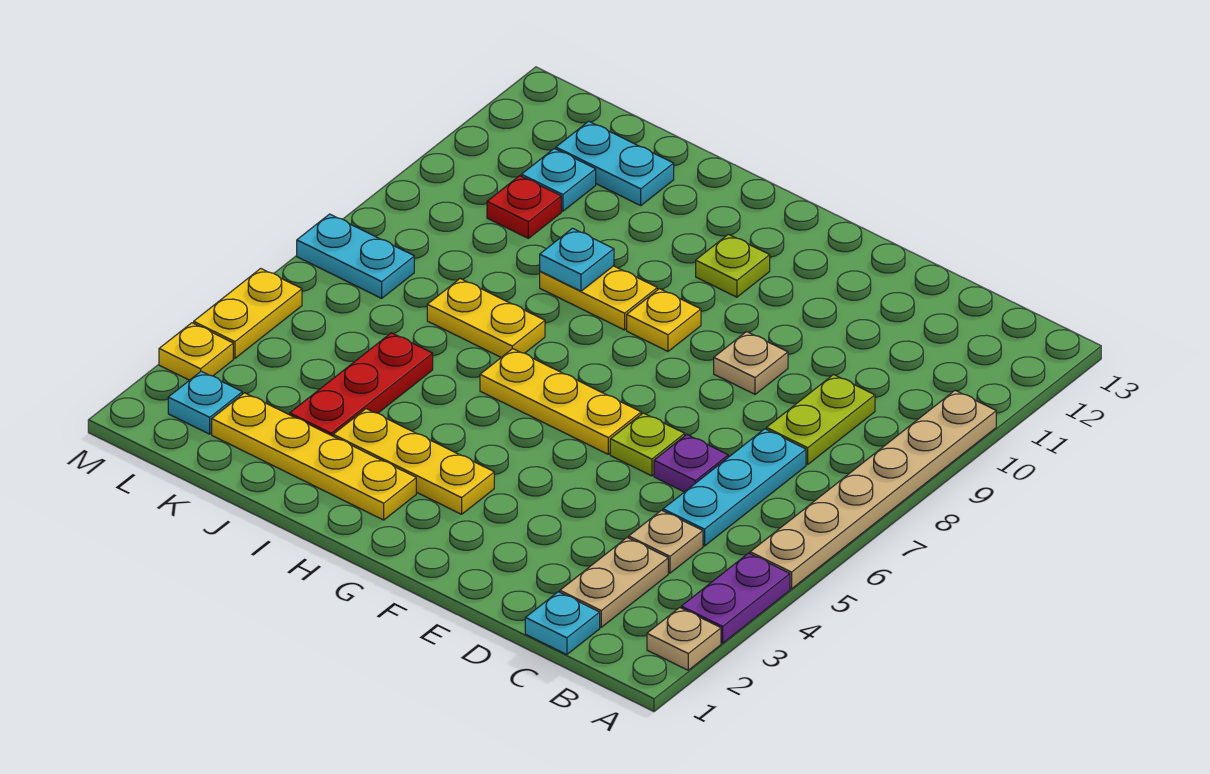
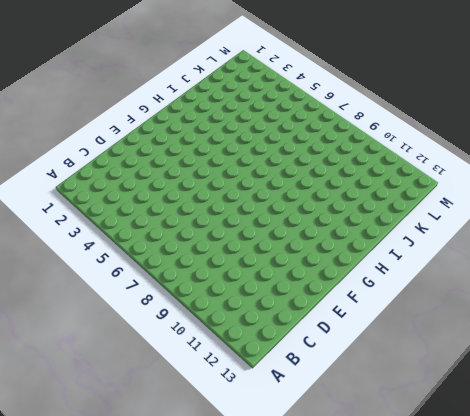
none -> tan 1x1 plate [647,608,721,670]
none -> purple 1x2 plate [681,553,790,643]
none -> tan 1x6 plate [750,391,996,589]

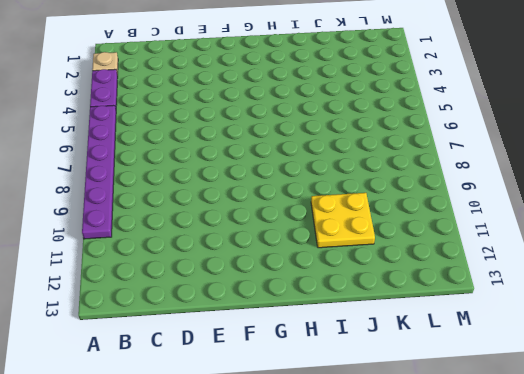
purple 1x6 plate [82,105,116,239] -> tan 1x6 plate [750,391,996,589]
yellow 2x2 plate [311,193,375,248] -> none
none -> cyan 1x1 plate [525,592,600,655]
none -> tan 1x2 plate [560,538,668,627]
none -> tan 1x1 plate [629,510,703,573]

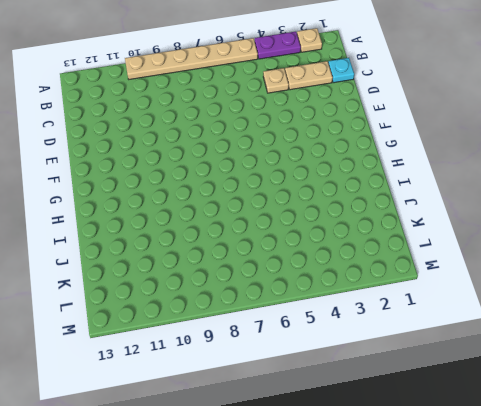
none -> cyan 1x3 plate [663,429,806,546]
none -> lime 1x2 plate [766,375,875,464]
none -> purple 1x1 plate [654,435,728,492]

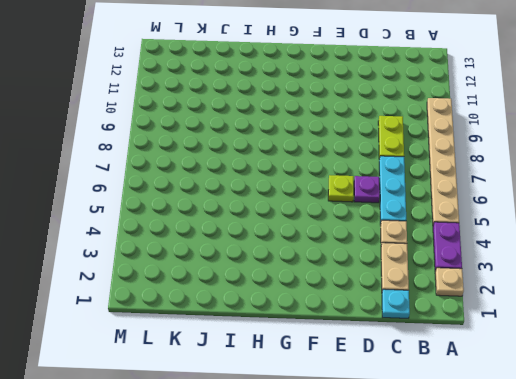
none -> tan 1x1 plate [714,332,788,394]
none -> yellow 1x3 plate [480,349,641,454]
none -> yellow 1x3 plate [333,409,494,514]

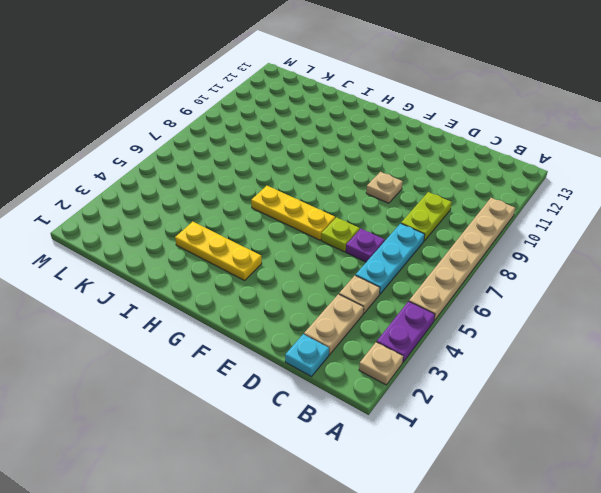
none -> yellow 1x1 plate [627,289,701,351]
none -> lime 1x1 plate [696,234,770,297]
none -> yellow 1x4 plate [212,393,416,520]

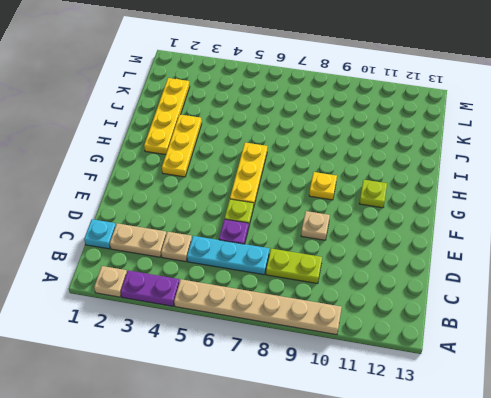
none -> yellow 1x2 plate [540,266,657,330]
none -> yellow 1x2 plate [427,279,545,357]
none -> red 1x3 plate [290,333,433,436]

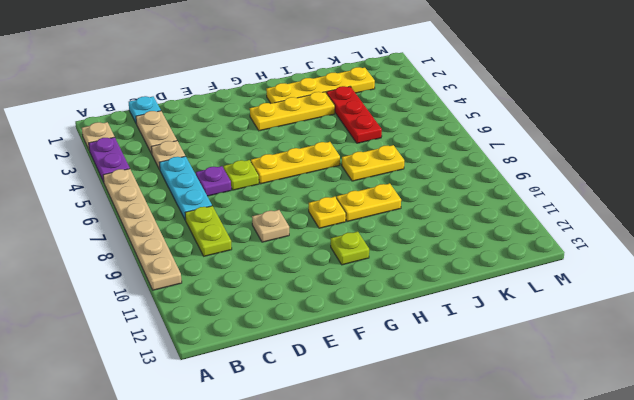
none -> cyan 1x2 plate [556,121,674,205]
none -> red 1x1 plate [487,176,561,238]
none -> cyan 1x1 plate [521,149,596,211]

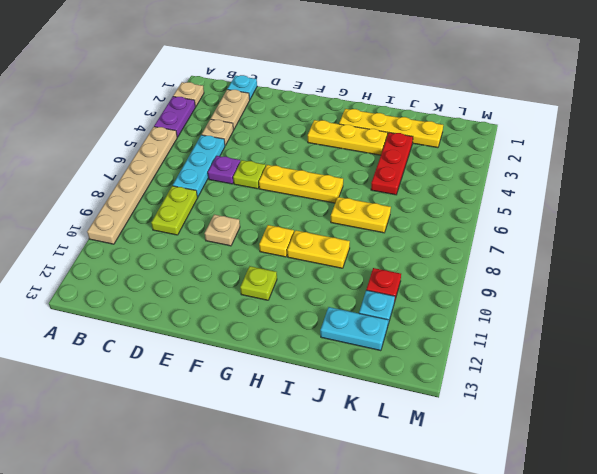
none -> cyan 1x1 plate [168,371,242,434]
none -> cyan 1x2 plate [297,214,414,298]
none -> yellow 1x1 plate [159,323,233,380]

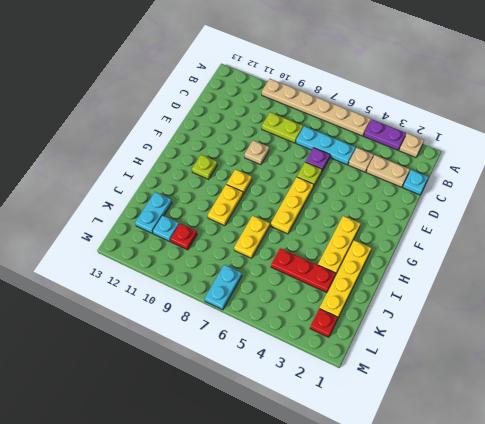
red 1x1 plate [310,309,338,337] -> cyan 1x1 plate [168,371,242,434]
none -> yellow 1x1 plate [159,323,233,380]
none -> yellow 1x2 plate [194,269,302,358]
none -> cyan 1x1 plate [540,228,614,291]

